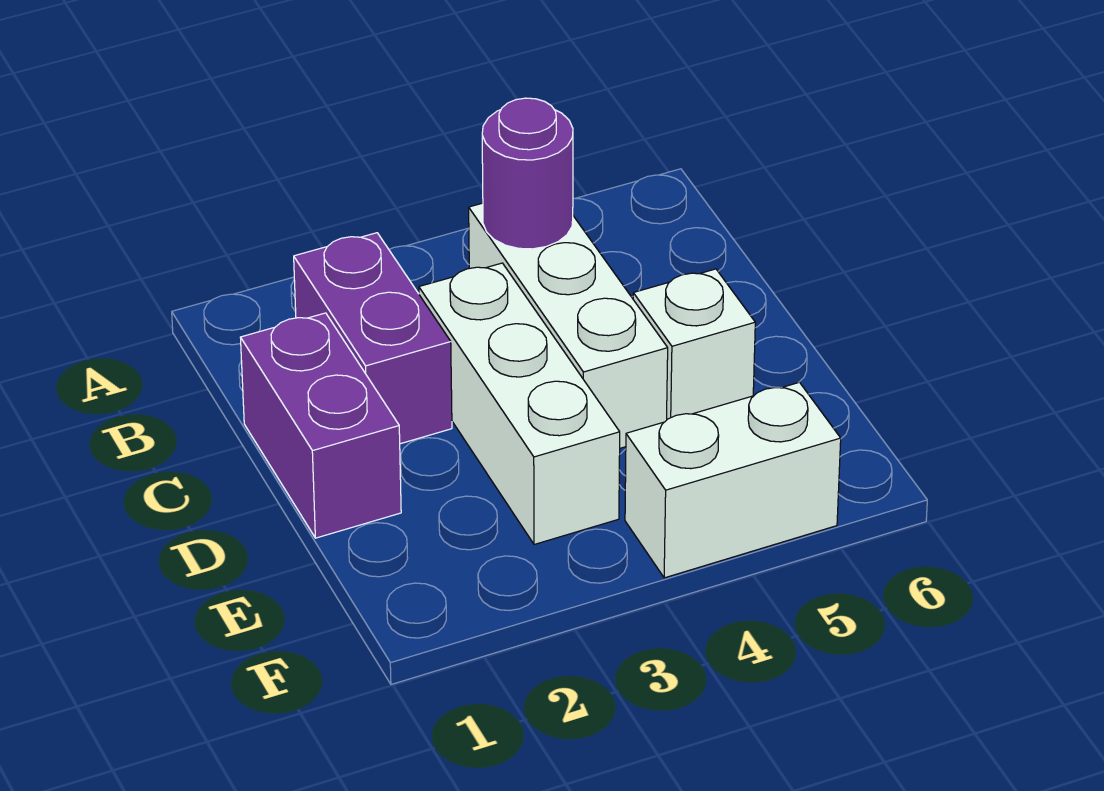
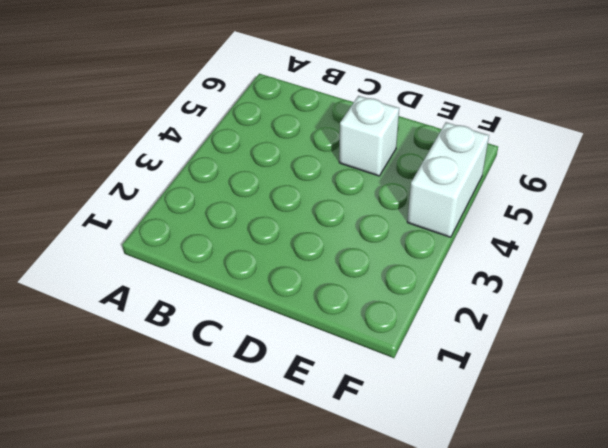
none -> purple 1x2 brick [294,233,452,444]
none -> white 1x3 brick [469,203,668,448]

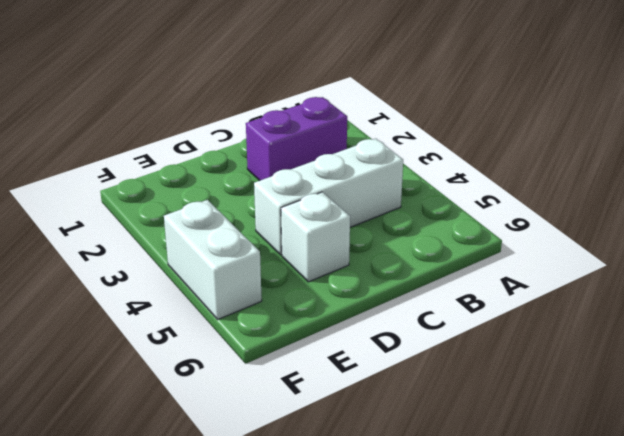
none -> purple 1x2 brick [240,313,401,538]
none -> white 1x3 brick [419,263,620,545]

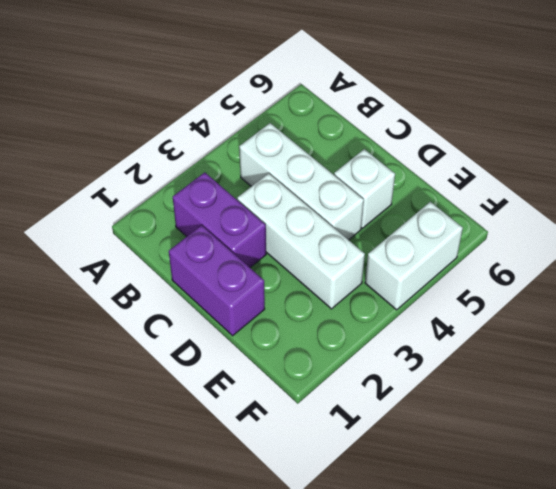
none -> purple 1x1 round brick [482,98,573,249]

